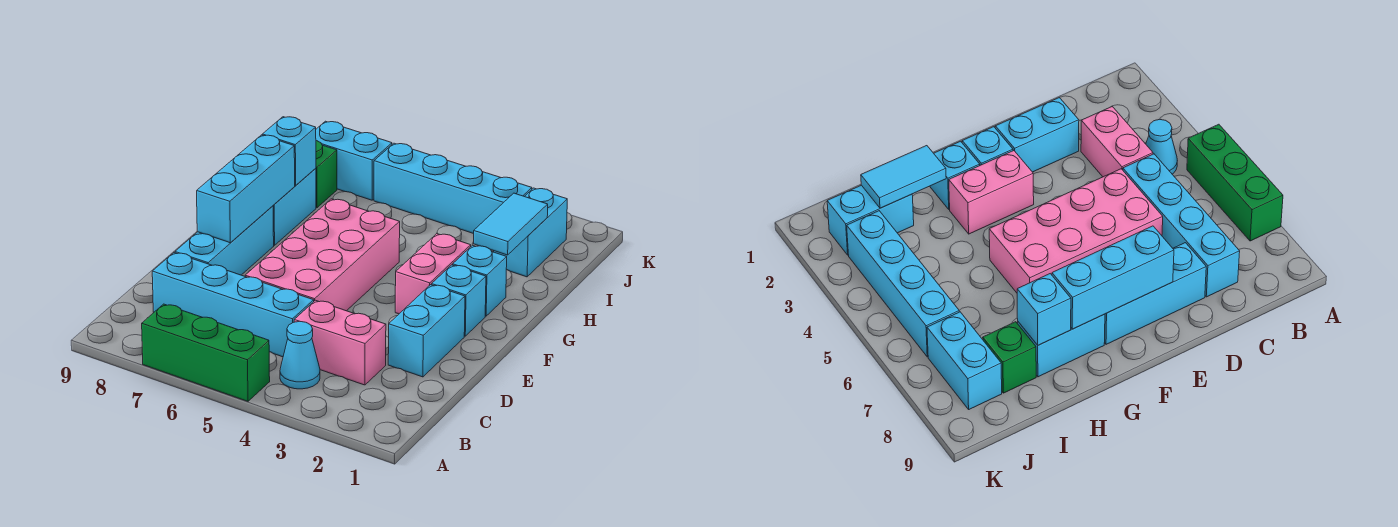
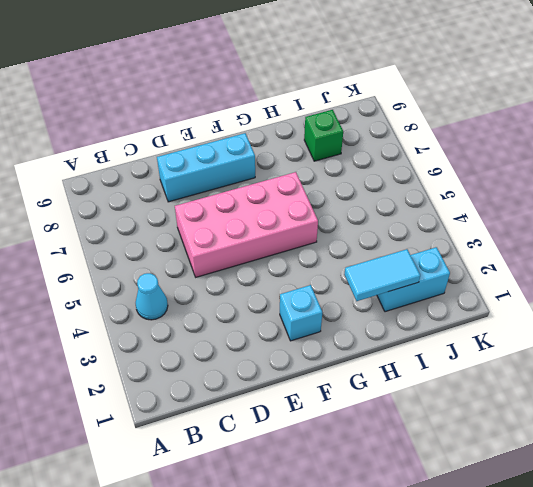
none -> green 1x3 brick [142,304,270,401]
none -> pink 1x2 brick [294,300,386,385]
none -> cyan 1x4 brick [152,253,314,357]

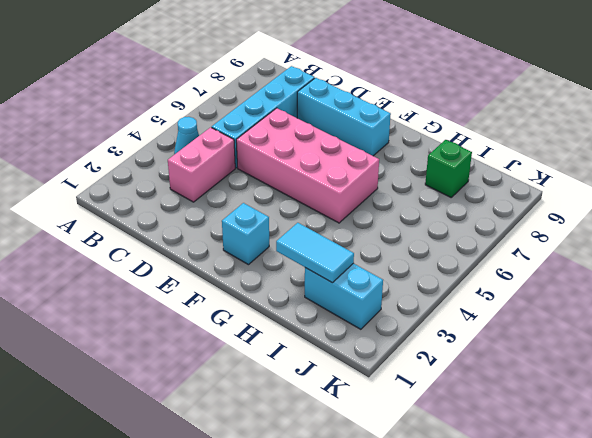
none -> green 1x3 brick [142,304,270,401]
none -> cyan 1x2 brick [388,285,465,377]
none -> pink 1x2 brick [395,234,471,314]

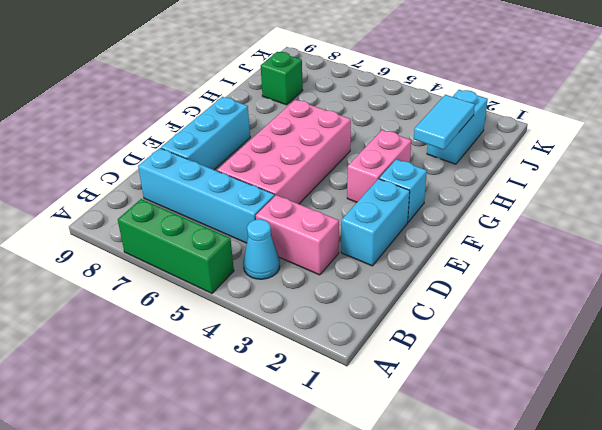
none -> cyan 1x1 brick [453,245,507,316]
none -> cyan 1x2 brick [273,168,316,245]
none -> cyan 1x4 brick [374,143,532,234]

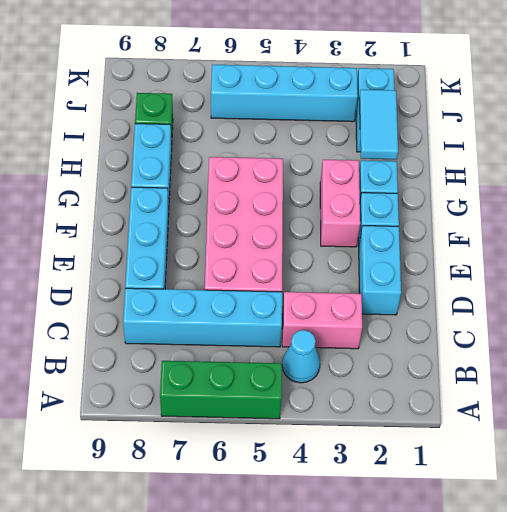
none -> cyan 1x2 brick [316,121,392,200]
none -> cyan 1x3 brick [197,135,295,243]
none -> cyan 1x1 brick [262,117,316,185]

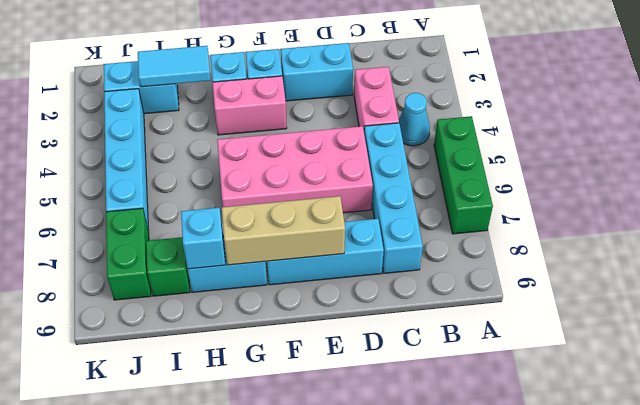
tan 1x3 brick [222,196,345,265] -> cyan 1x3 brick [197,135,295,243]
green 1x2 brick [106,208,151,300] -> cyan 1x2 brick [316,121,392,200]

